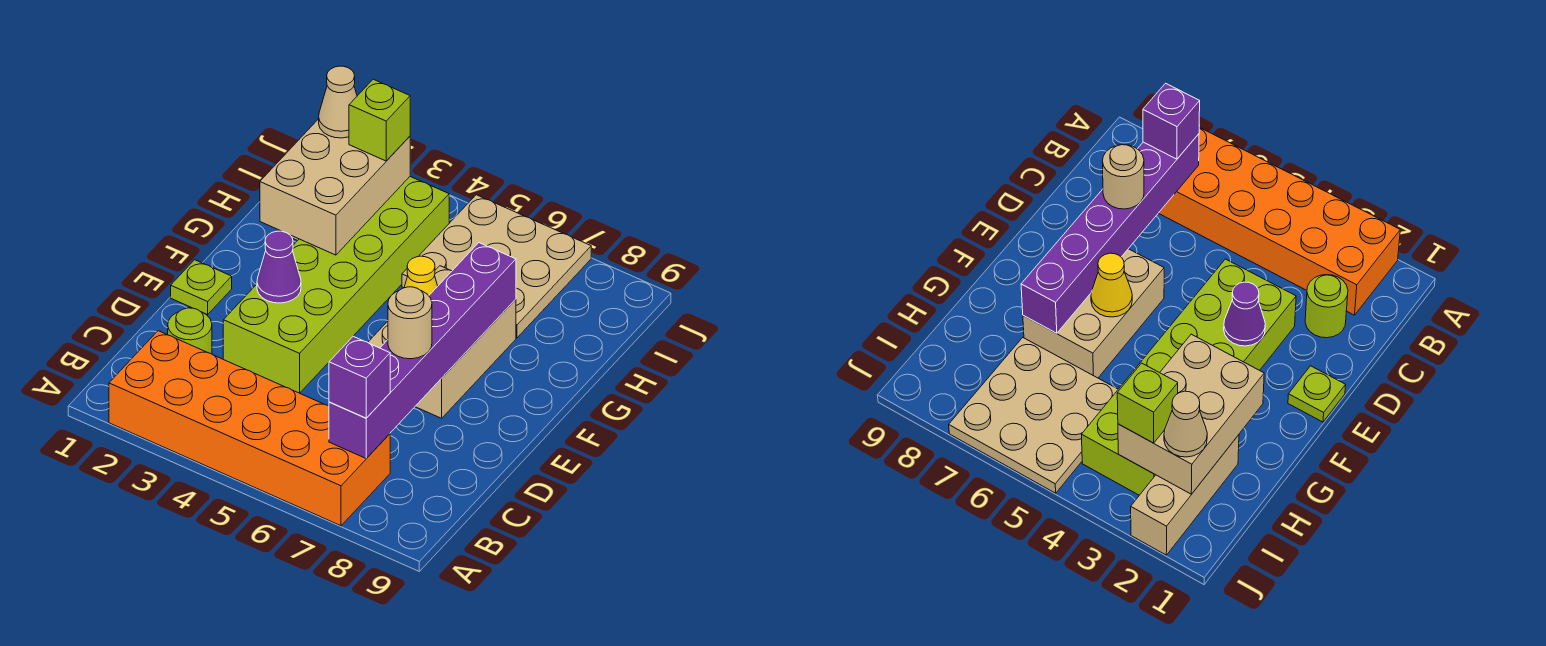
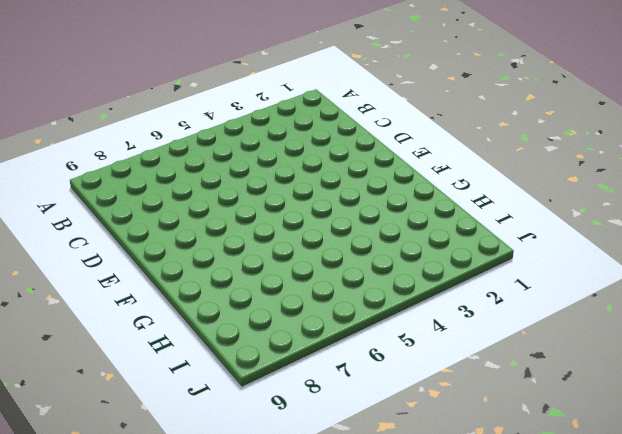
none -> orange 2x6 brick [109,331,390,526]
none -> lime 1x1 round brick [168,308,212,354]
none -> lime 2x6 brick [223,177,449,393]

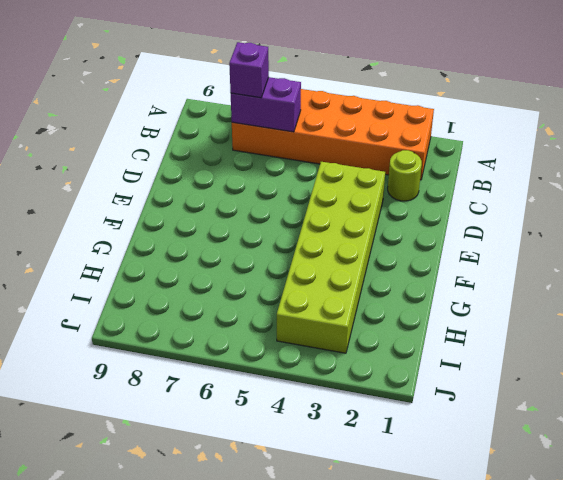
purple 1x2 brick [231,77,301,132] -> purple 1x6 brick [329,243,516,458]
none -> lime 1x1 plate [171,260,232,315]
none -> tan 2x3 brick [368,266,516,418]
none -> tan 1x3 brick [1131,435,1239,555]

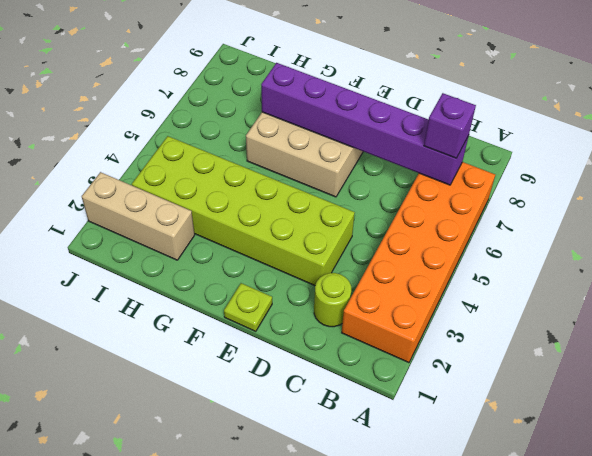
none -> tan 3x3 plate [402,195,591,338]
none -> purple 1x1 cone [257,231,301,303]
none -> yellow 1x1 cone [404,256,438,296]

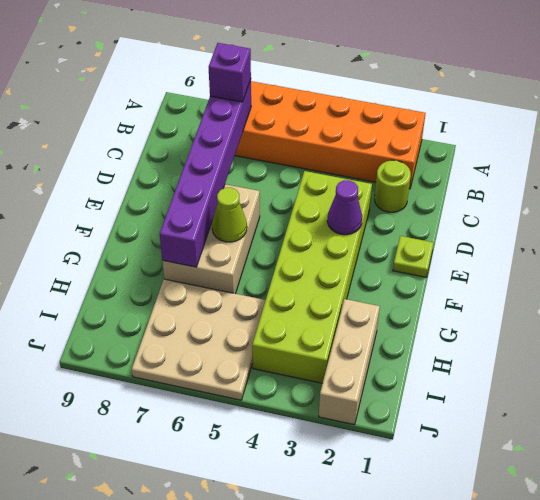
lime 1x1 cone [212,188,247,242] -> yellow 1x1 cone [404,256,438,296]
none -> tan 2x3 brick [260,119,410,255]
none -> tan 1x1 round brick [388,287,432,359]
none -> tan 1x1 cone [319,66,357,138]

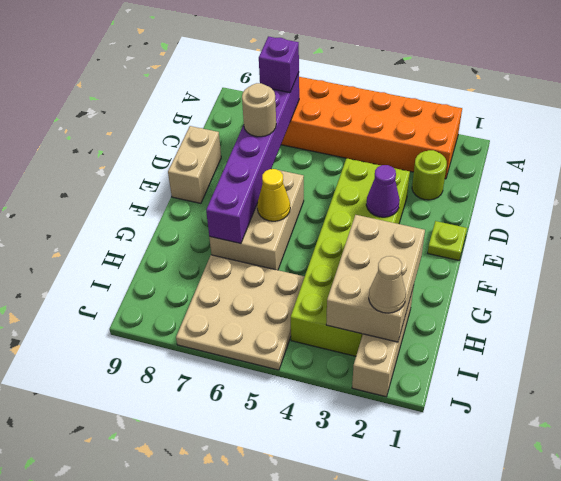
tan 1x2 brick [168,126,221,203] -> none
none -> lime 1x1 brick [349,79,410,161]

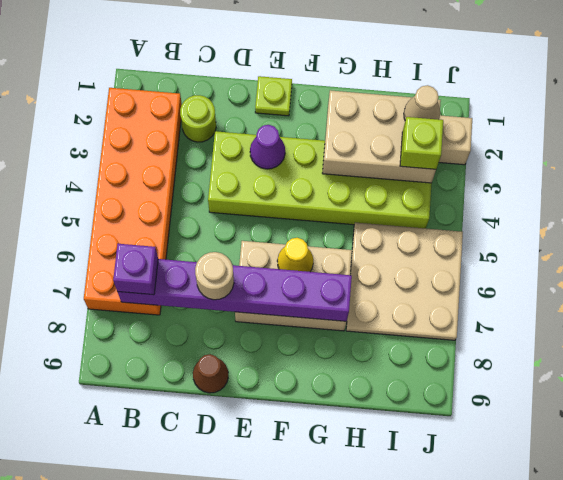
brown 1x1 cone [193,354,228,393] -> none

